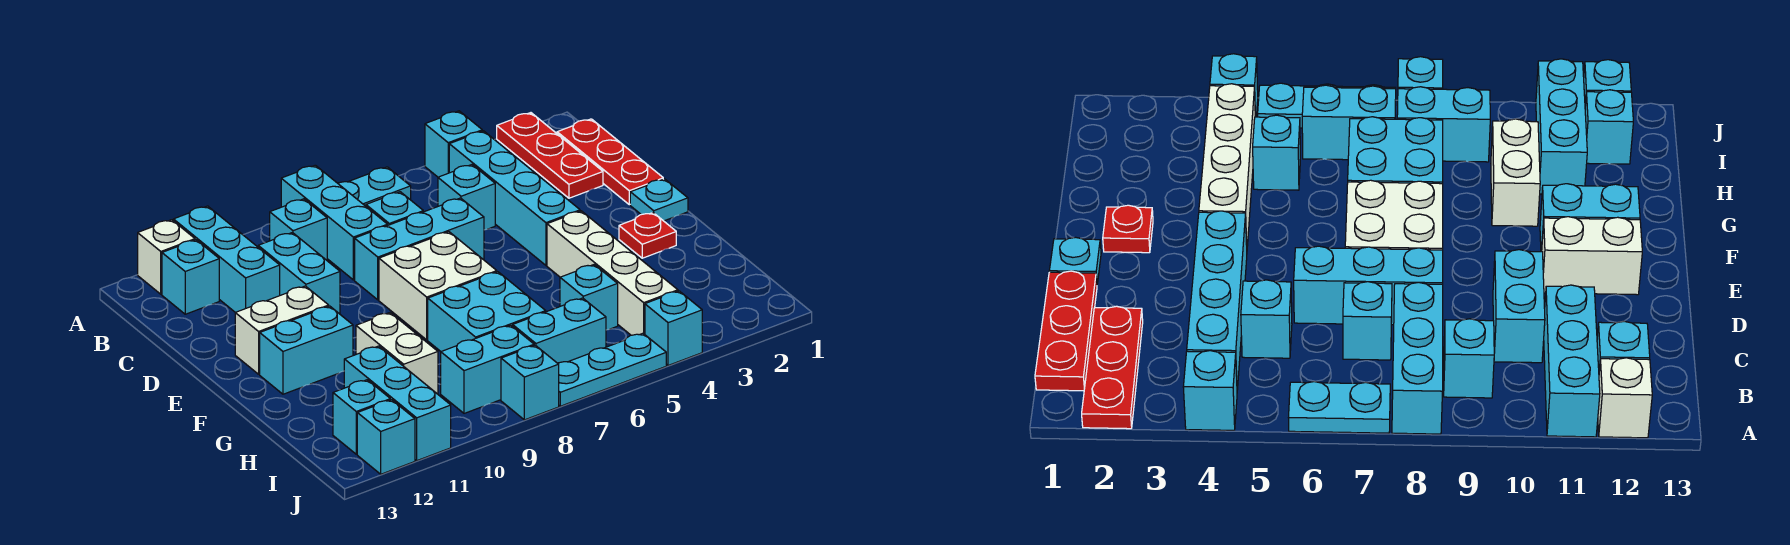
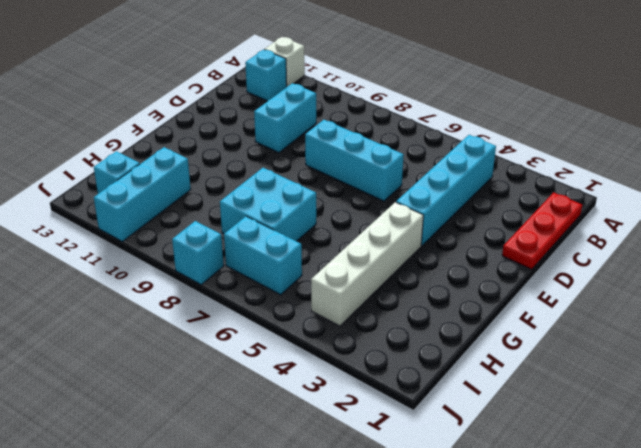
none -> red 1x3 plate [497,113,603,198]
none -> cyan 1x1 brick [425,111,482,177]
none -> cyan 1x2 plate [338,167,411,206]
none -> cyan 1x3 brick [281,165,388,280]

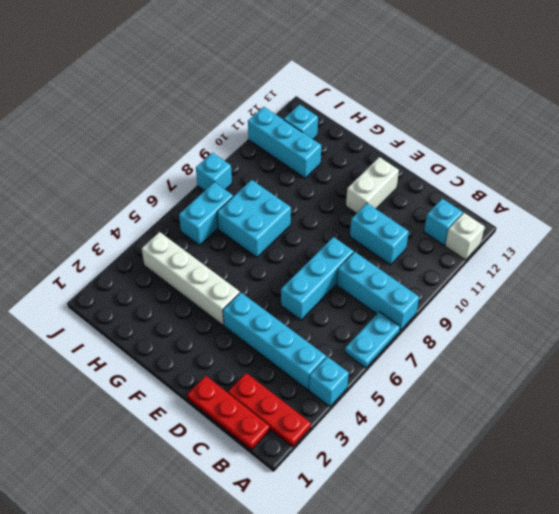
none -> cyan 1x3 brick [173,206,280,312]
none -> cyan 1x1 brick [270,199,327,260]
none -> cyan 1x1 brick [438,165,495,230]
none -> cyan 1x1 brick [366,192,423,225]

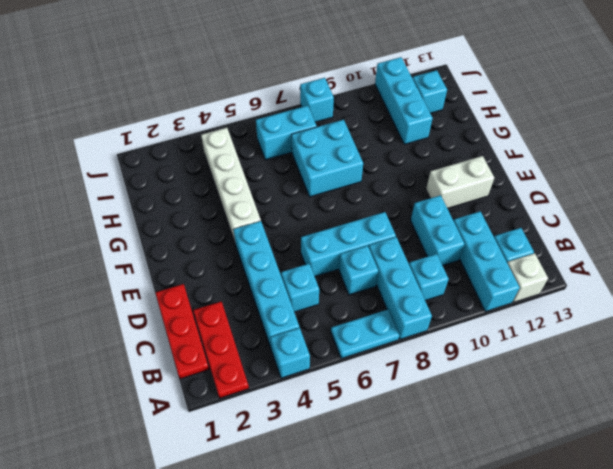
none -> cyan 1x1 plate [630,179,688,221]
none -> white 2x2 brick [379,232,497,340]
none -> red 1x1 plate [619,213,676,258]
none -> cyan 1x2 brick [260,306,353,394]

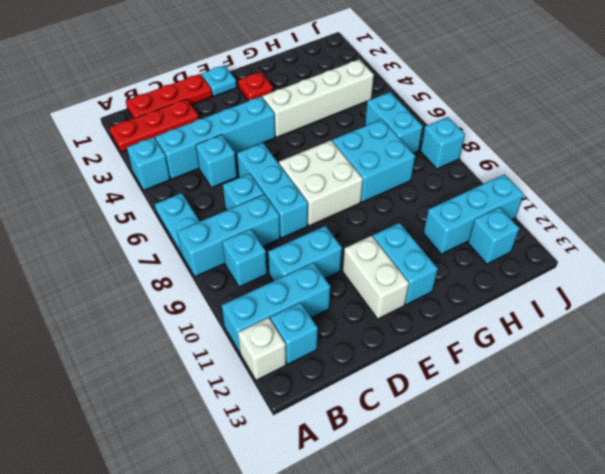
none -> white 1x2 brick [356,313,438,394]
none -> cyan 1x1 brick [560,265,618,330]
none -> cyan 1x2 brick [441,325,534,413]
none -> cyan 1x1 brick [645,291,702,365]

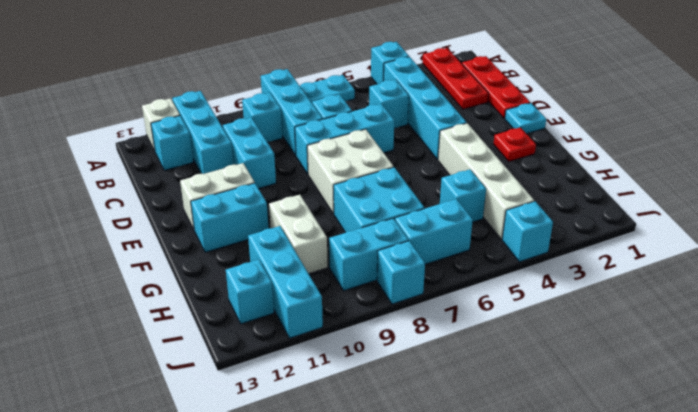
none -> cyan 1x3 plate [558,333,666,406]
none -> cyan 1x1 brick [357,400,415,474]

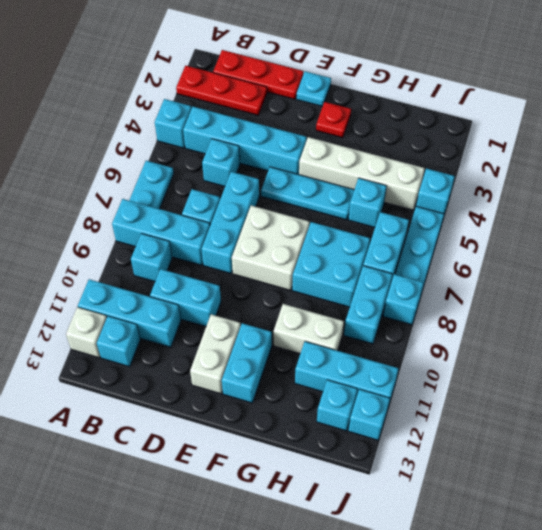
cyan 1x3 plate [261,167,354,220] -> none

